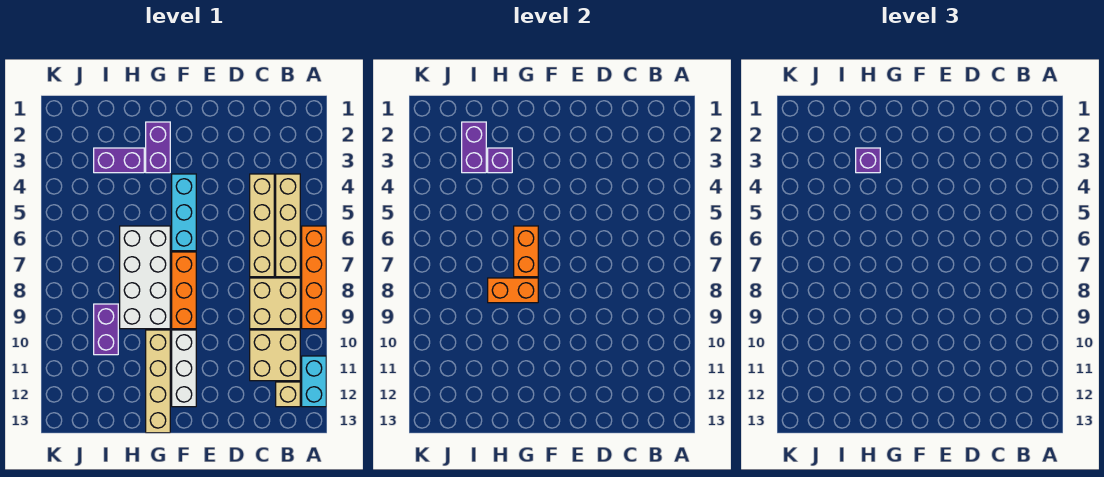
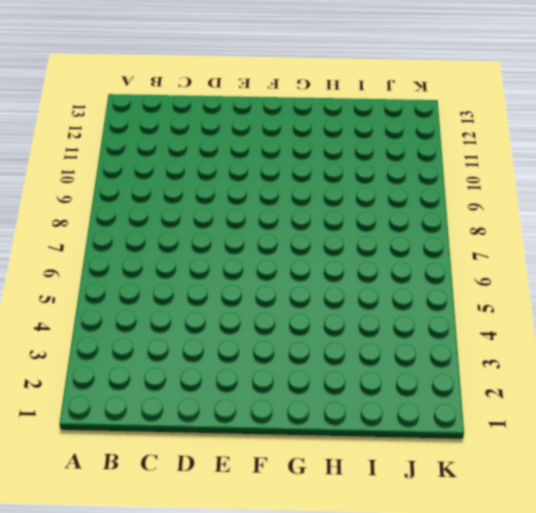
none -> orange 1x4 brick [302,226,326,329]
none -> cyan 1x2 brick [302,356,326,407]
none -> tan 1x4 brick [276,174,300,277]

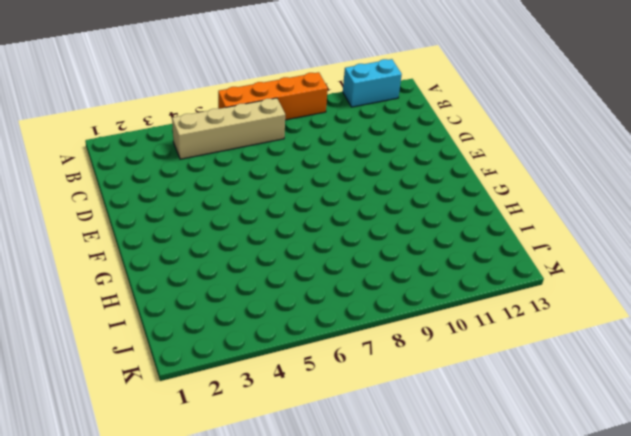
none -> tan 2x2 brick [250,278,300,329]
none -> tan 2x2 brick [250,330,300,381]
none -> tan 1x1 brick [276,382,300,407]

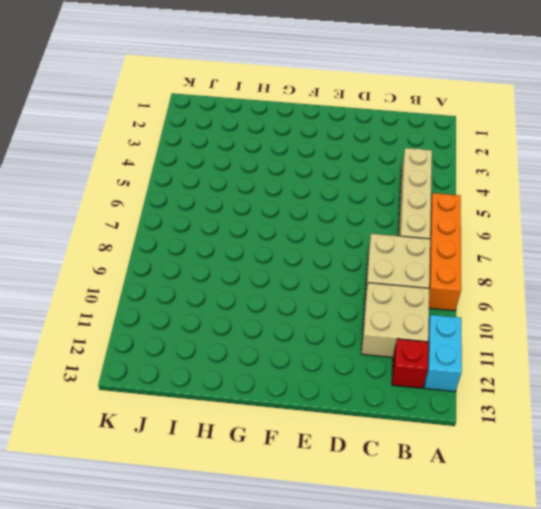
red 1x1 brick [392,339,428,388] -> tan 1x1 brick [276,382,300,407]
none -> tan 1x4 brick [250,174,274,277]
none -> cyan 1x3 brick [172,174,196,251]
none -> orange 1x3 brick [172,252,196,329]

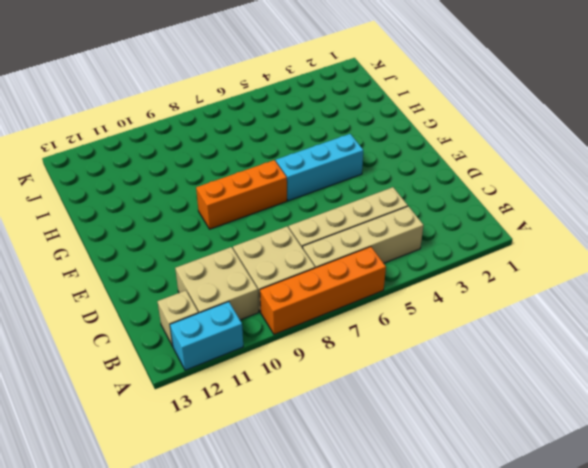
none -> white 1x3 brick [172,330,196,407]
none -> purple 1x2 brick [146,122,170,173]
none -> white 2x4 brick [120,226,170,329]

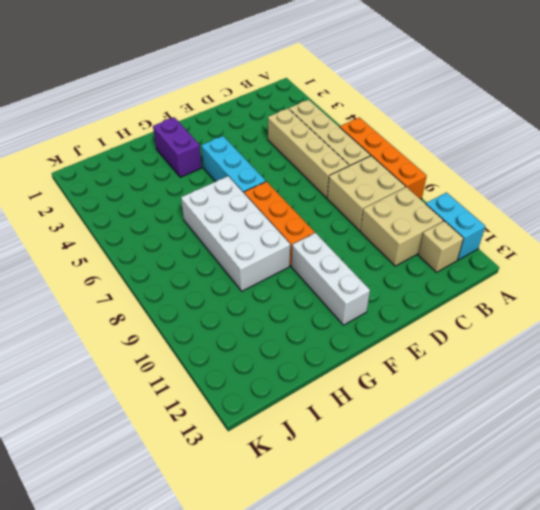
none -> tan 1x4 brick [146,330,170,433]
none -> purple 1x2 brick [94,148,144,173]
none -> purple 1x2 brick [94,304,118,355]

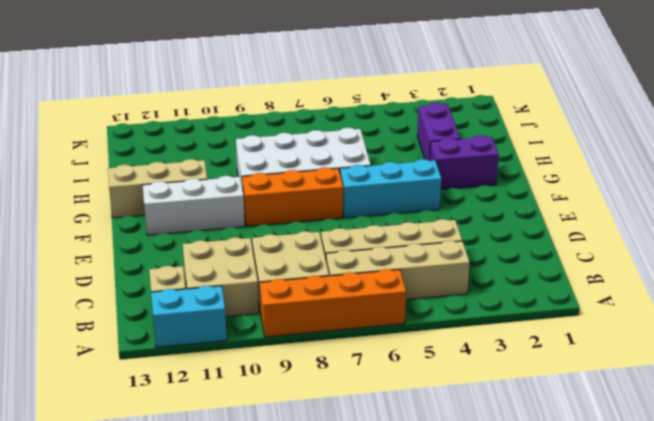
tan 1x3 brick [108,159,207,218] -> tan 1x4 brick [146,330,170,433]
none -> purple 1x2 brick [94,304,118,355]
none -> orange 1x2 brick [514,226,538,277]
none -> orange 1x2 brick [488,278,538,303]

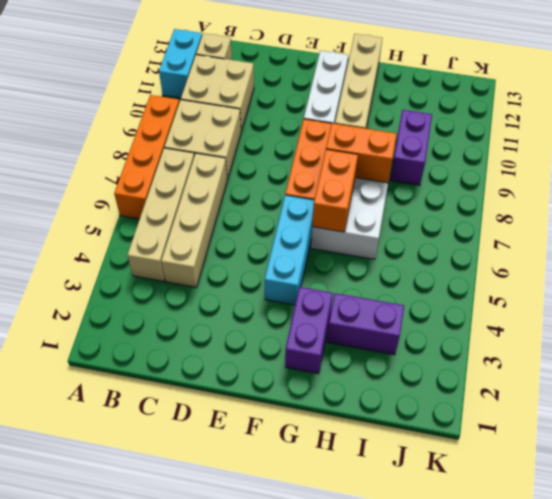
none -> purple 1x1 brick [488,148,512,173]
none -> purple 1x2 brick [462,122,486,173]
none -> purple 1x1 brick [856,148,880,173]

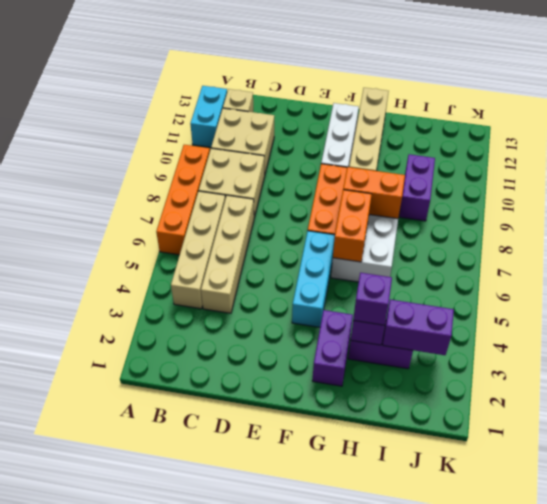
purple 1x2 brick [383,299,454,355] -> purple 1x2 brick turned to [462,122,486,173]

